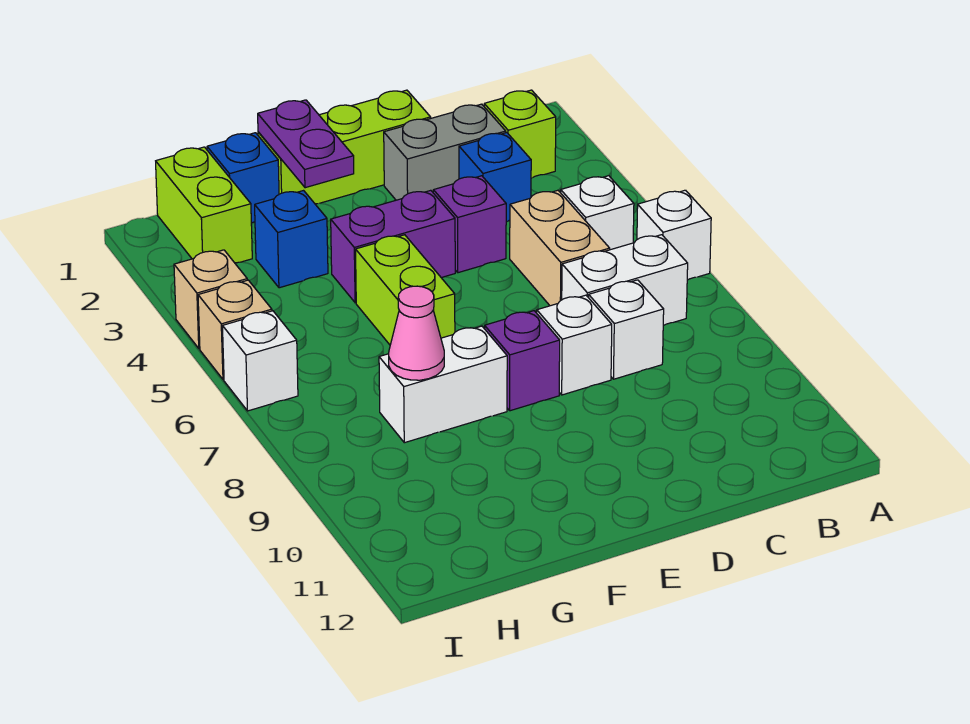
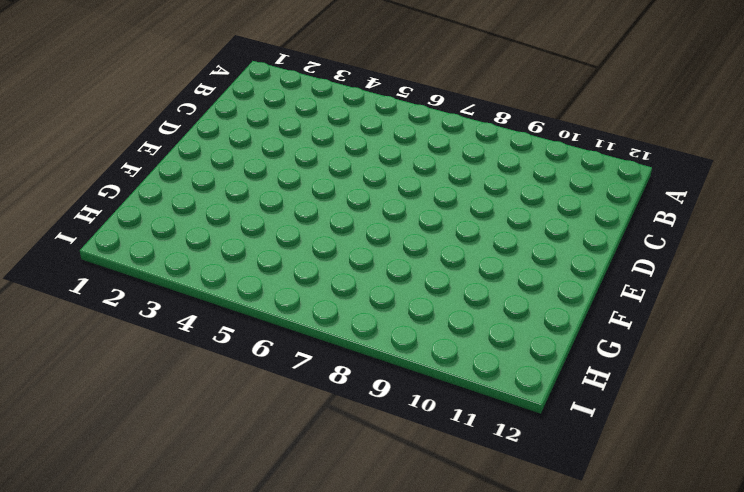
none -> white 1x1 brick [637,190,711,280]
none -> lime 1x1 brick [484,90,556,178]
none -> white 1x1 brick [561,176,634,250]

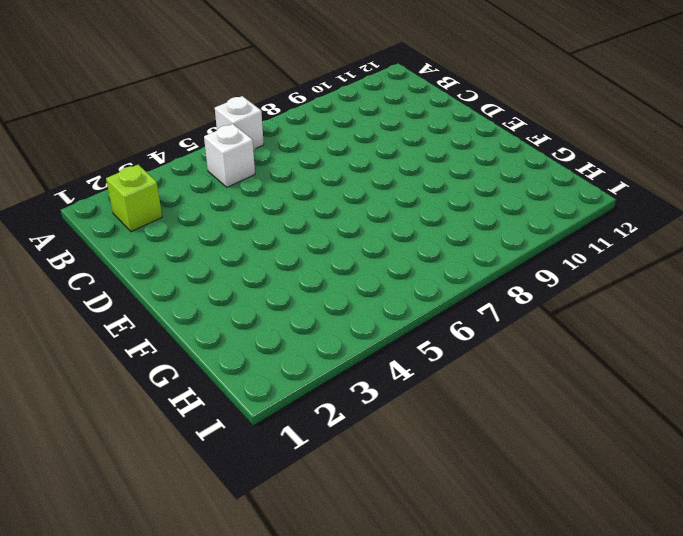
none -> white 1x2 brick [562,235,688,325]
none -> grey 1x2 brick [384,104,506,200]
none -> blue 1x1 brick [459,133,531,222]

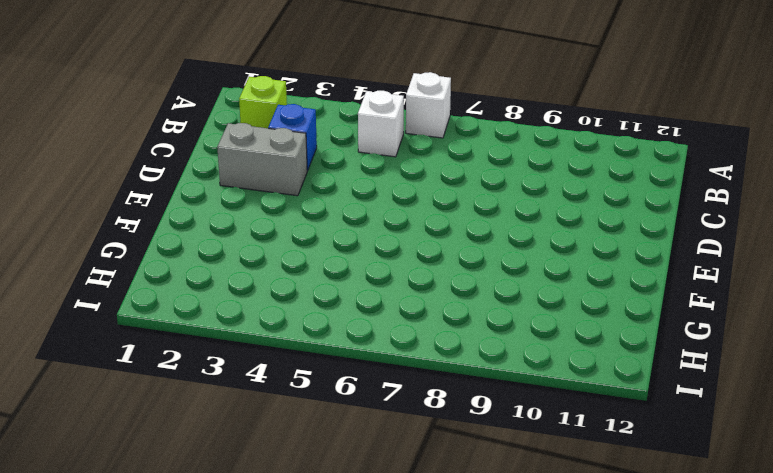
grey 1x2 brick [217,123,307,196] -> grey 1x2 brick turned to [384,104,506,200]
none -> white 1x2 brick [562,235,688,325]
none -> tan 1x2 brick [510,190,610,306]
none -> white 1x1 brick [589,280,664,379]

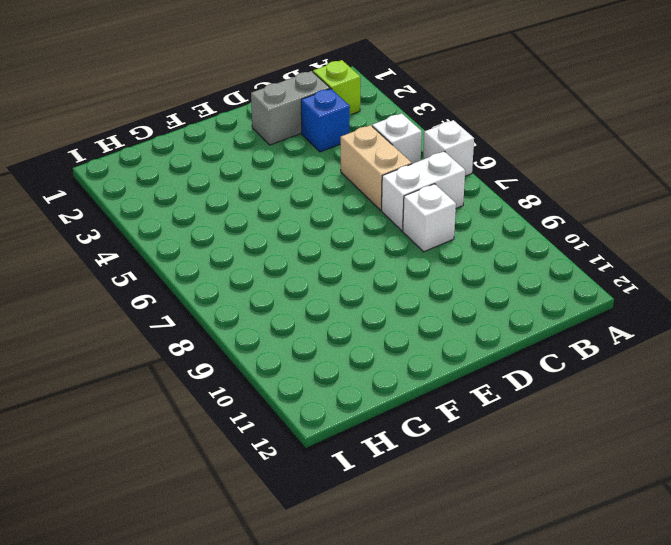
none -> lime 1x3 brick [258,90,431,204]
none -> purple 1x1 brick [433,176,506,273]
none -> white 1x1 brick [537,295,612,395]

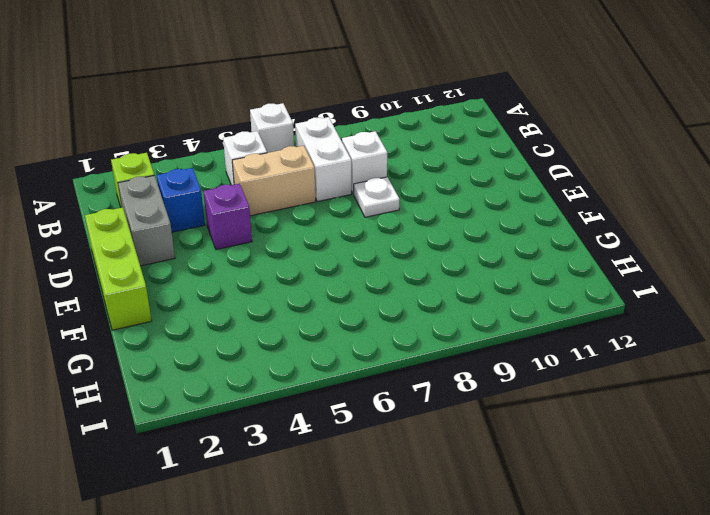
white 1x1 plate [354,177,400,217] -> white 1x1 brick [537,295,612,395]
none -> purple 1x2 brick [331,190,455,303]
none -> purple 1x1 brick [485,311,560,411]
none -> lime 1x2 brick [356,235,455,345]

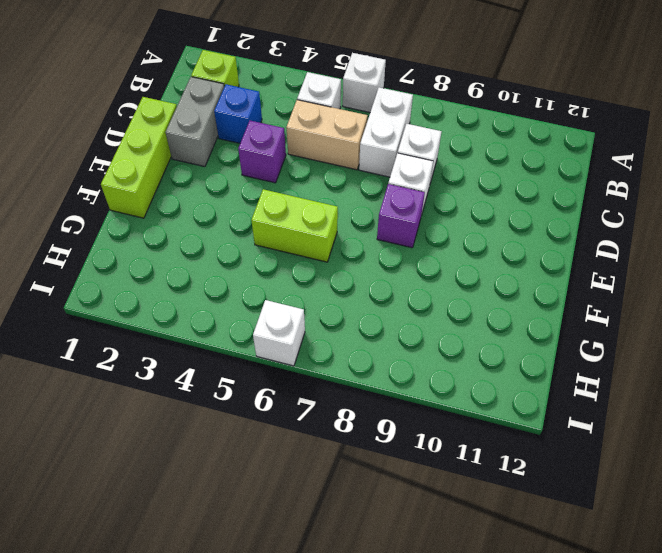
none -> purple 1x2 brick [331,190,455,303]
none -> white 1x2 brick [379,326,507,443]
none -> blue 1x1 brick [207,133,279,223]

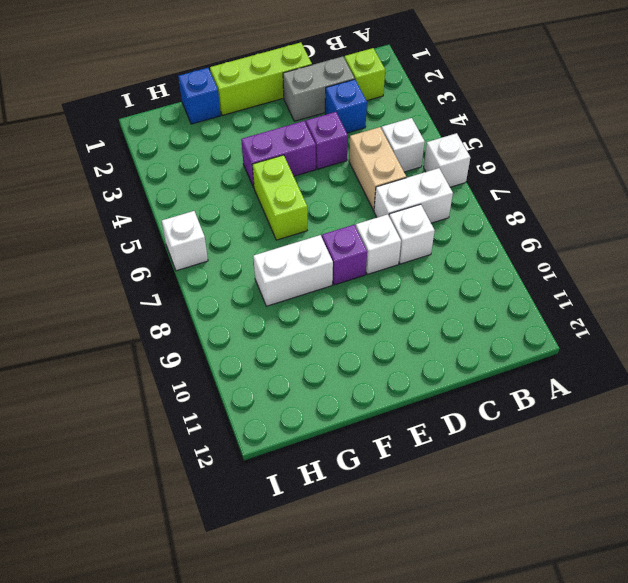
none -> blue 1x1 brick [255,191,328,288]
none -> lime 1x2 brick [156,147,252,263]
none -> tan 1x1 brick [174,250,247,349]

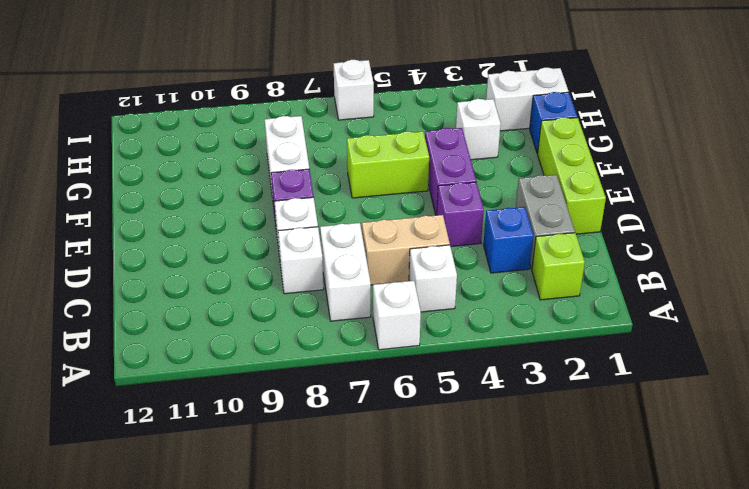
white 1x1 brick [456,99,501,160] -> blue 1x1 brick [255,191,328,288]
white 1x2 brick [486,67,569,131] -> lime 1x2 brick [156,147,252,263]
none -> tan 1x1 brick [174,250,247,349]
none -> tan 1x1 brick [198,280,272,380]
none -> purple 1x2 plate [258,100,354,188]

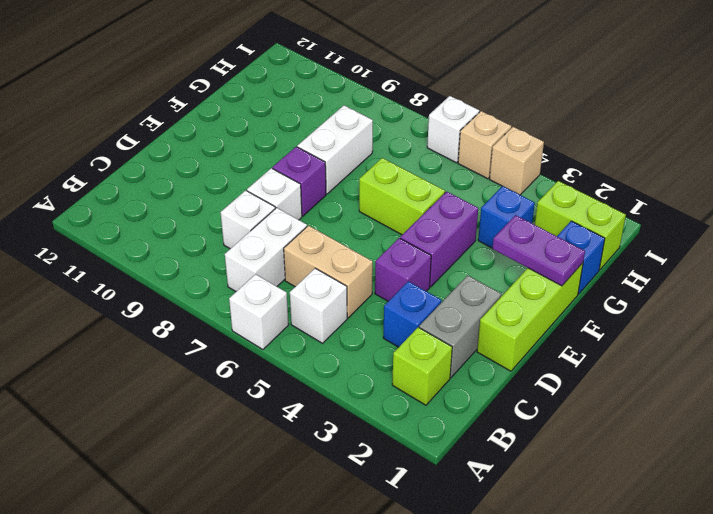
none -> pink 1x1 cone [389,286,444,380]

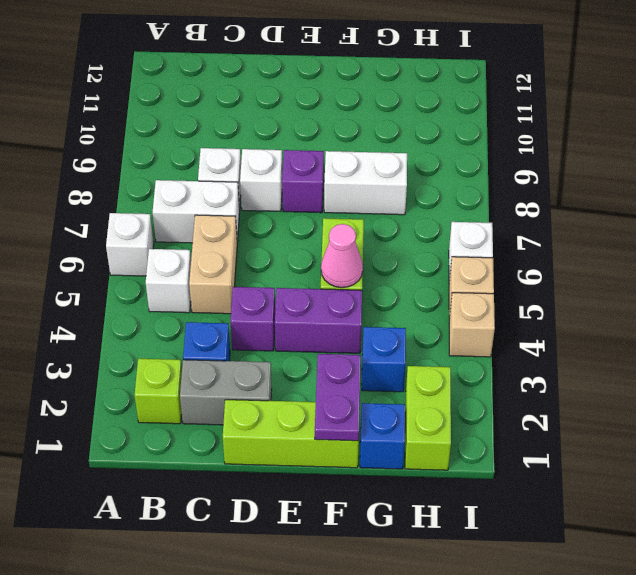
pink 1x1 cone [321,224,363,288] -> pink 1x1 cone moved to [389,286,444,380]

